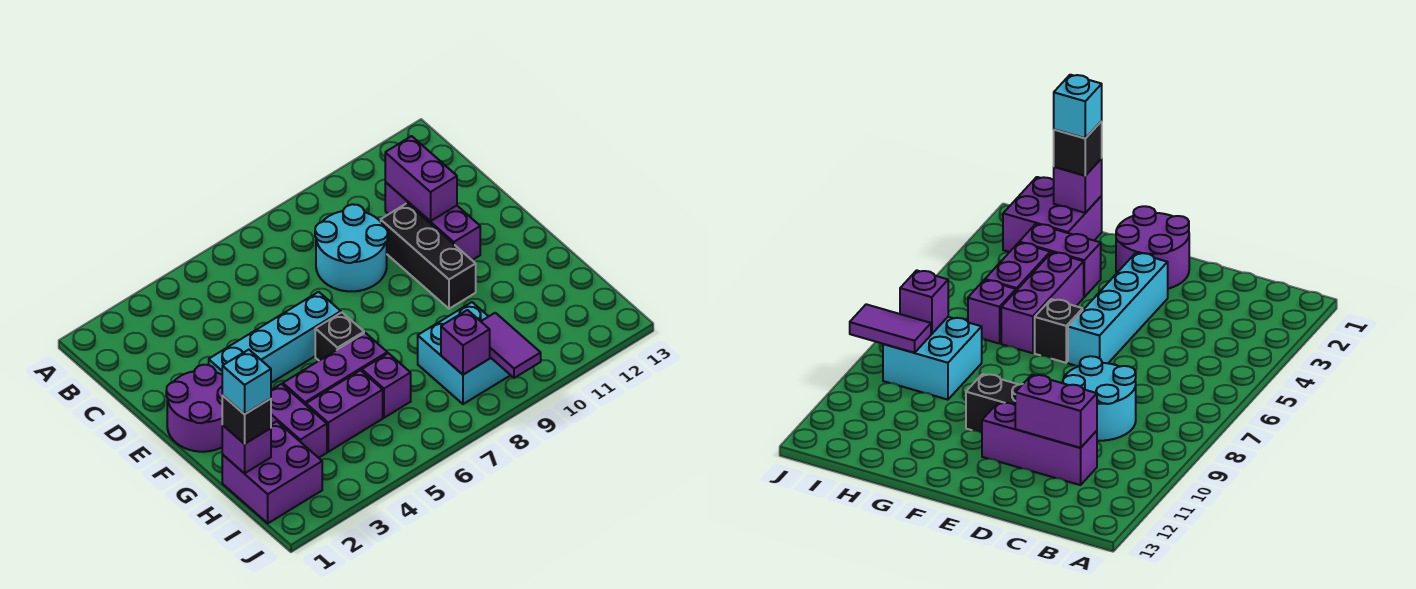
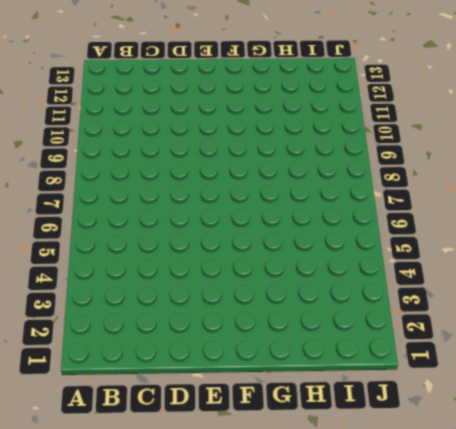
none -> cyan 2x2 round brick [315,204,388,291]
none -> purple 1x3 brick [385,182,480,260]
none -> black 1x3 brick [381,203,476,309]

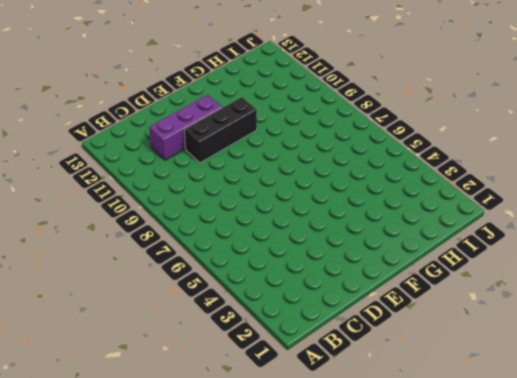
none -> cyan 2x2 round brick [315,204,388,291]
none -> purple 2x2 round brick [166,365,222,452]
none -> cyan 1x4 brick [209,292,341,383]

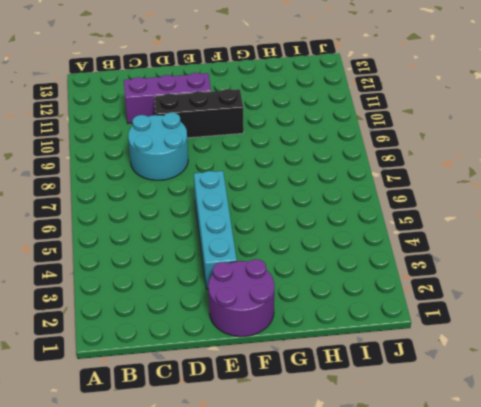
none -> black 1x1 brick [315,312,364,360]
none -> purple 1x2 brick [271,384,327,458]
none -> purple 1x3 brick [283,333,387,405]

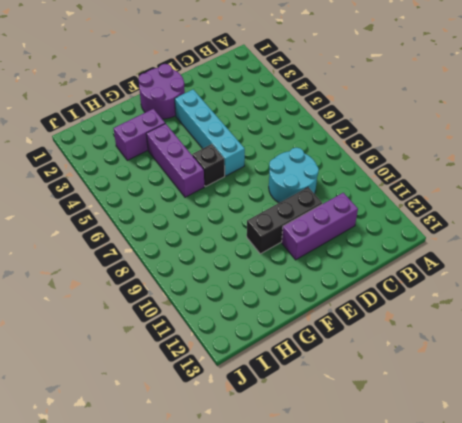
none -> purple 2x2 brick [222,421,322,523]
none -> purple 1x2 brick [306,370,383,452]
none -> purple 1x1 brick [362,353,411,418]

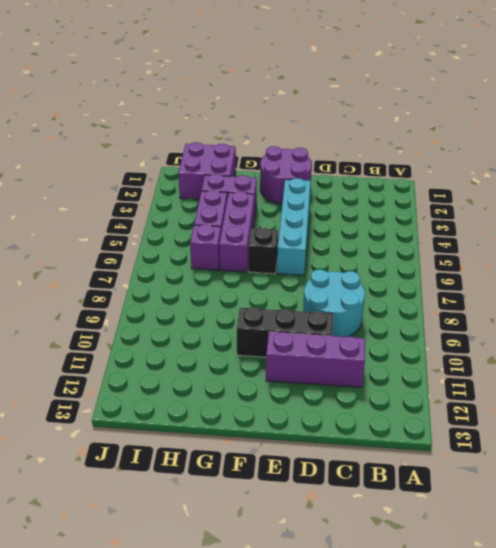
none -> cyan 2x2 brick [418,302,510,404]
none -> purple 1x2 brick [385,136,457,221]
none -> purple 1x1 brick [222,425,271,473]

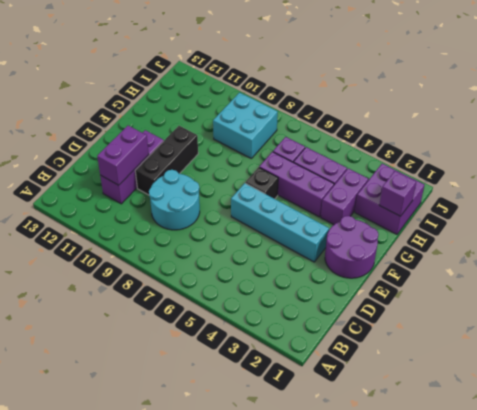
none -> purple 1x1 brick [441,310,490,375]
none -> purple 1x2 tile [481,313,541,378]
none -> black 1x1 brick [222,395,271,444]

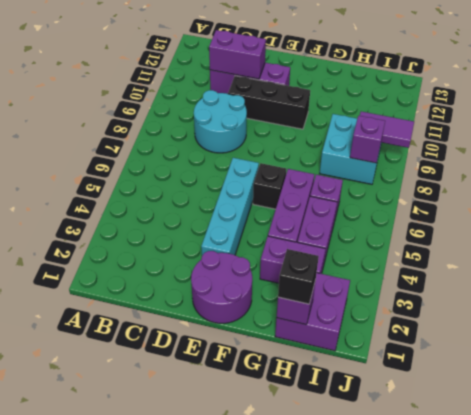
none -> cyan 1x1 brick [222,350,271,414]

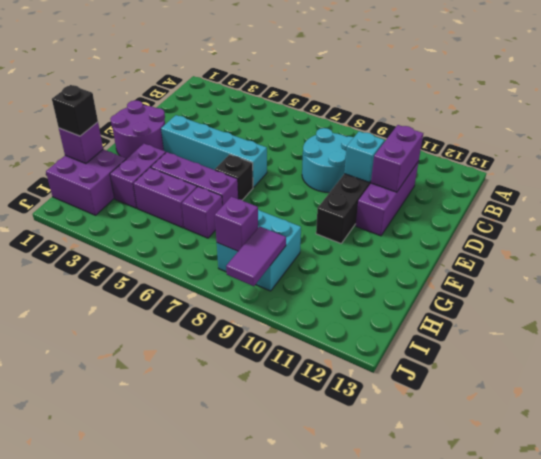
cyan 1x1 brick [344,131,384,183] -> cyan 1x1 brick moved to [222,350,271,414]

